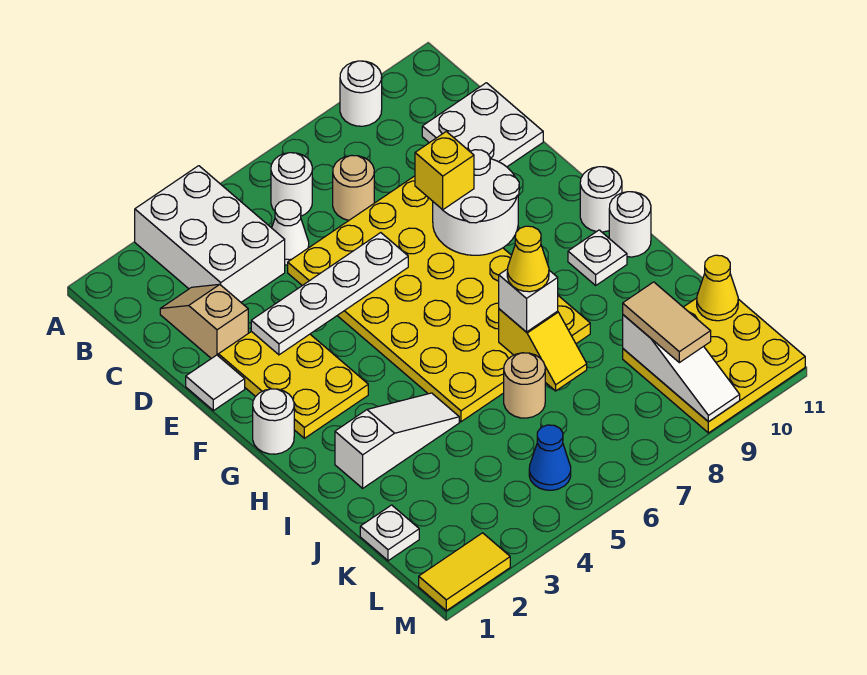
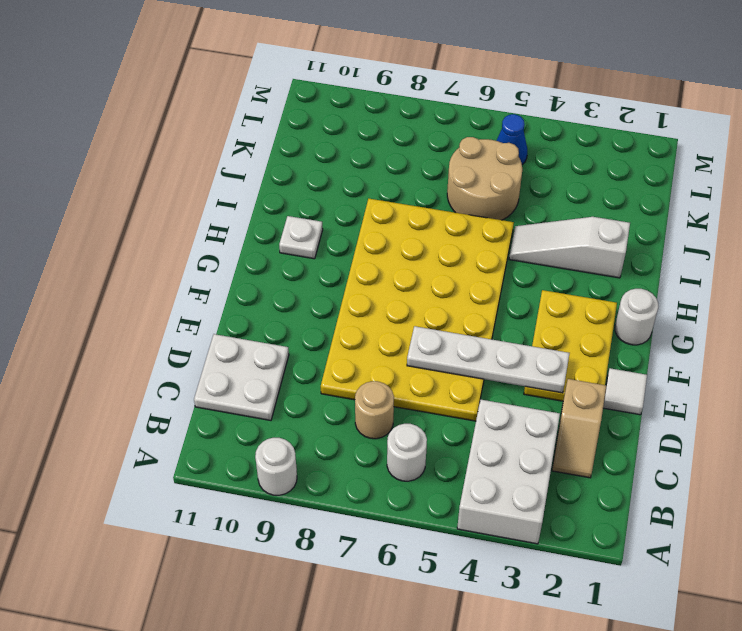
tan 2x2 round brick [447,137,522,220] -> tan 1x1 round brick [504,353,545,418]
none -> white 1x1 cone [272,200,309,265]
none -> white 1x1 round brick [580,167,622,232]
none -> white 1x1 round brick [609,192,651,257]

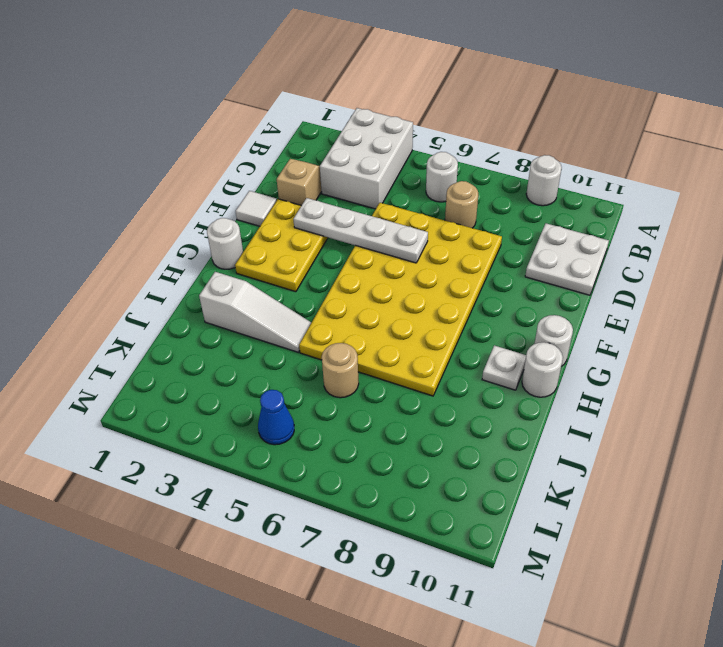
none -> white 1x1 cone [272,200,309,265]
none -> white 1x1 plate [360,505,419,561]
none -> yellow 3x3 plate [623,298,805,433]

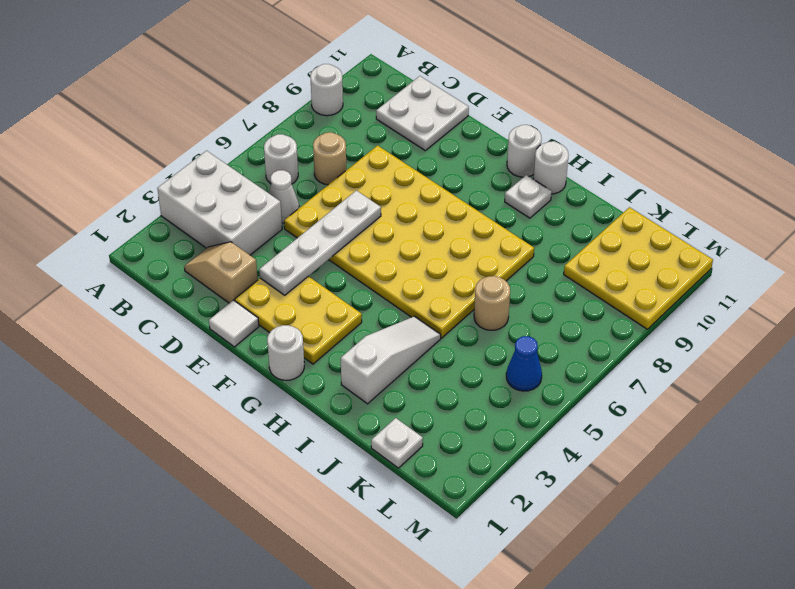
none -> yellow 1x2 tile [419,533,510,611]
none -> white 2x2 round brick [433,150,519,255]
none -> yellow 1x2 slope [499,309,587,391]

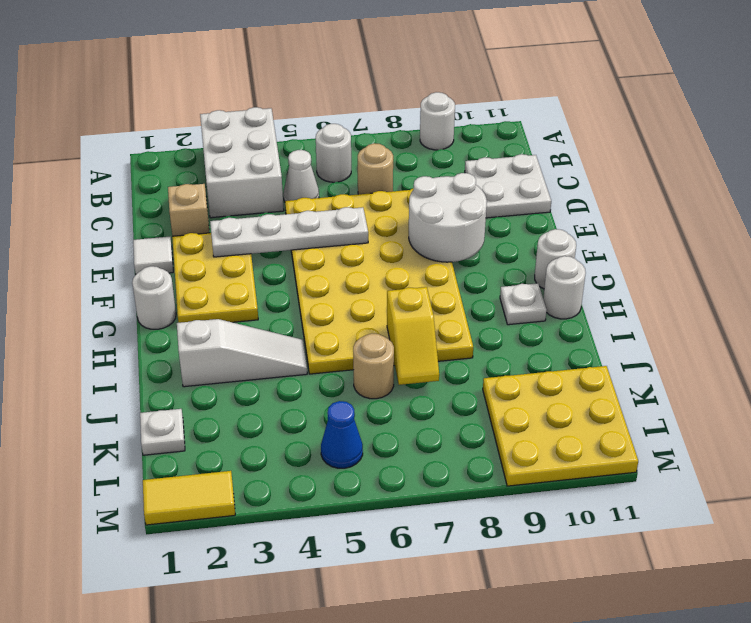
none -> white 1x3 slope [623,315,740,422]
none -> yellow 1x1 cone [697,255,738,321]
none -> yellow 1x1 brick [415,132,474,210]

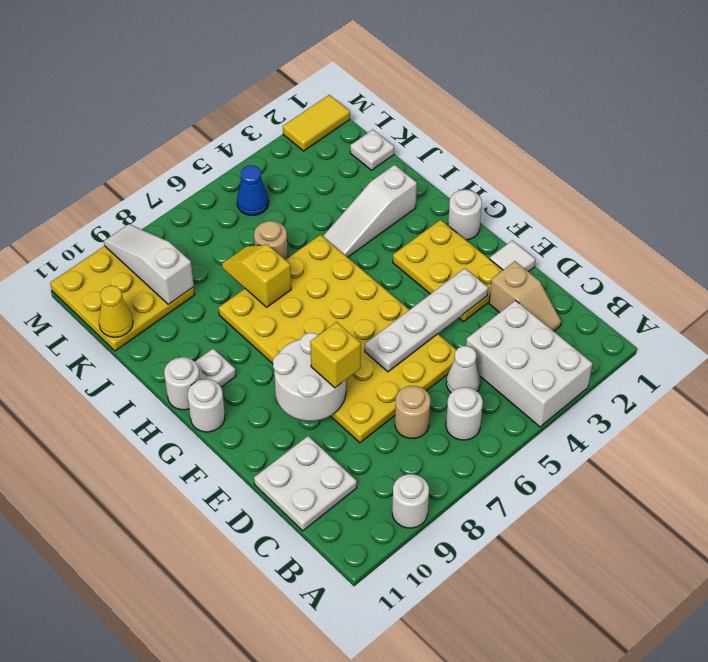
none -> white 1x1 brick [499,269,558,332]
none -> tan 1x2 tile [623,282,711,363]
none -> yellow 1x1 cone [507,226,549,292]

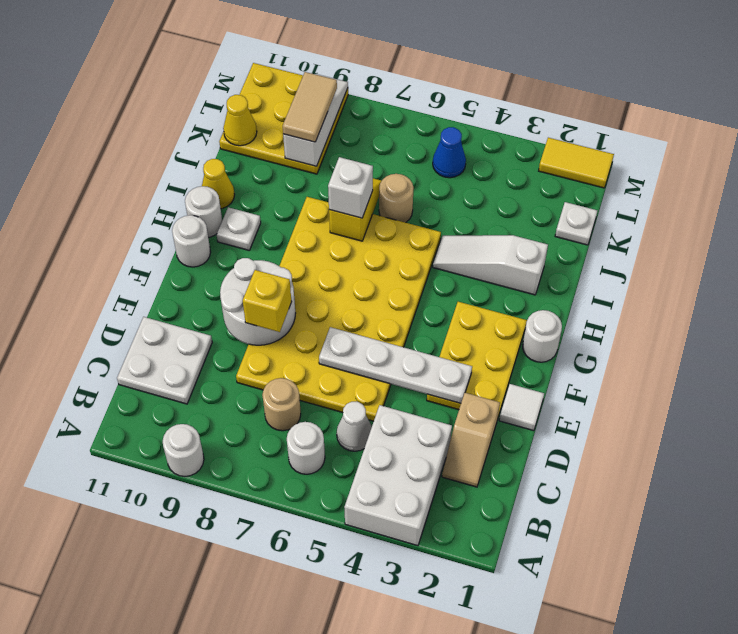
yellow 1x1 cone [202,159,235,209] -> yellow 1x1 cone moved to [507,226,549,292]

